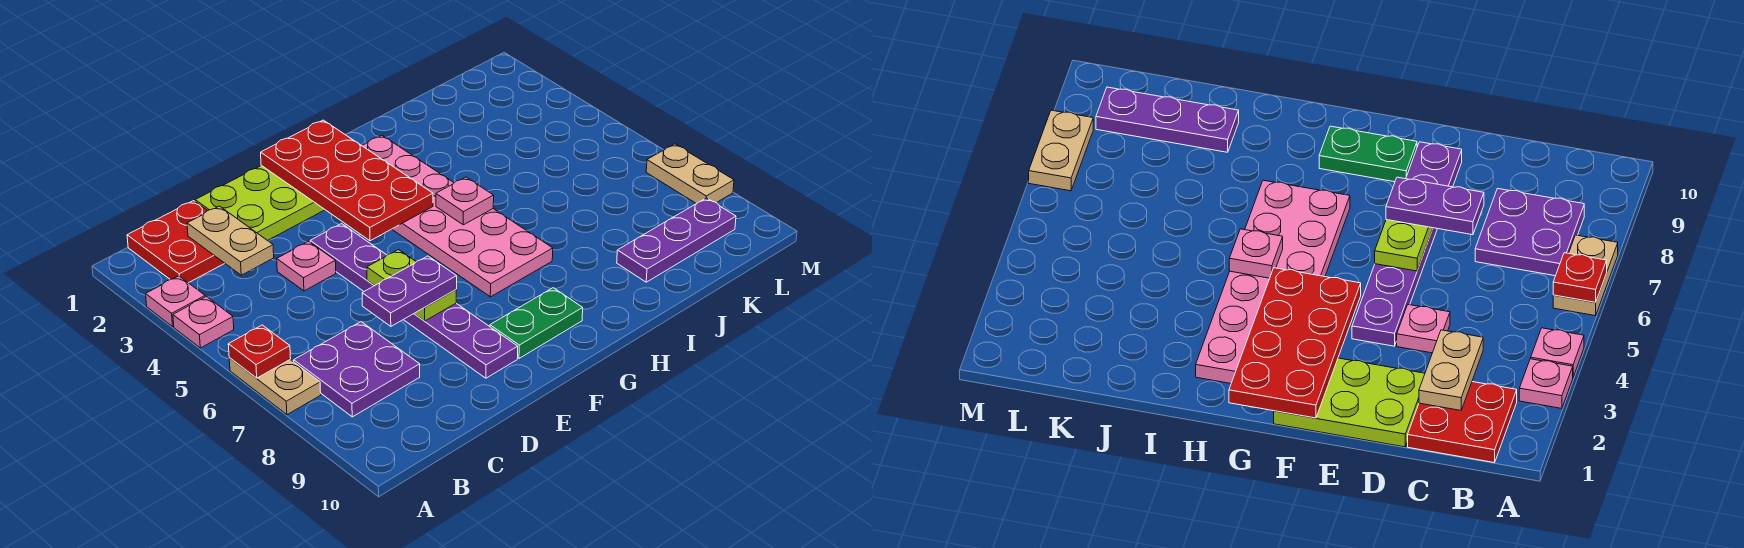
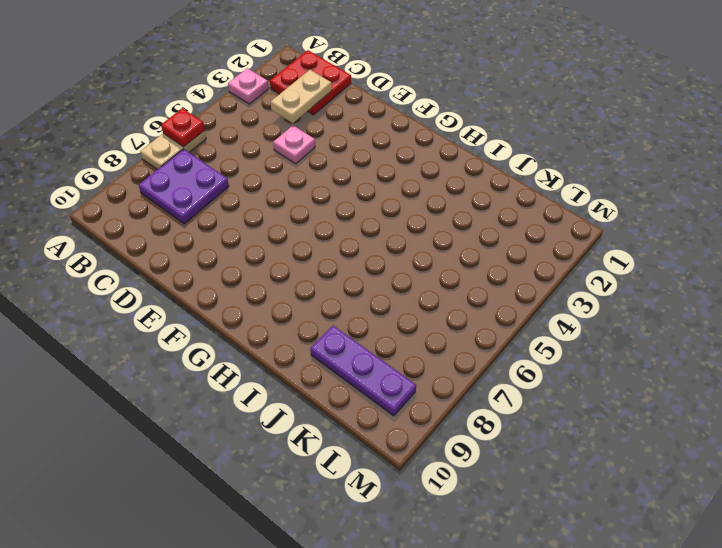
none -> pink 1x1 plate [173,297,234,348]
none -> lime 2x3 plate [195,165,325,241]
none -> purple 1x6 plate [310,224,518,378]

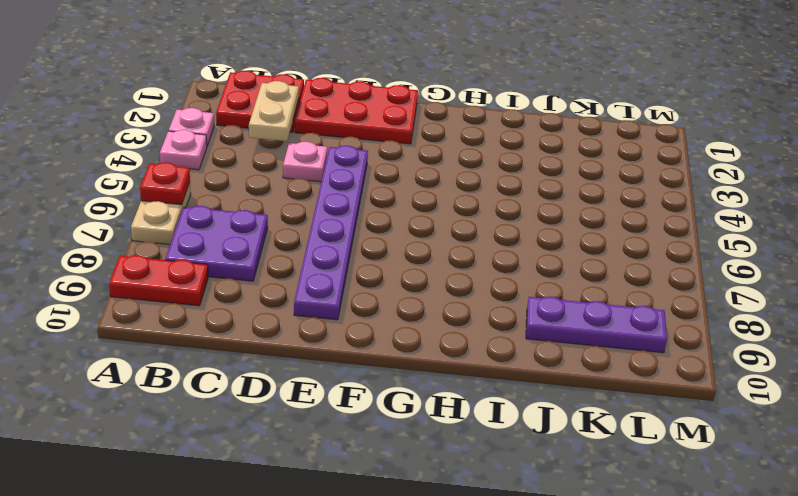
red 1x2 plate [109,255,208,306] -> none
red 2x3 plate [295,78,418,144] -> lime 2x3 plate [195,165,325,241]
none -> green 1x2 plate [490,288,583,358]
none -> pink 2x6 plate [362,135,553,297]
none -> tan 1x2 plate [646,144,734,204]

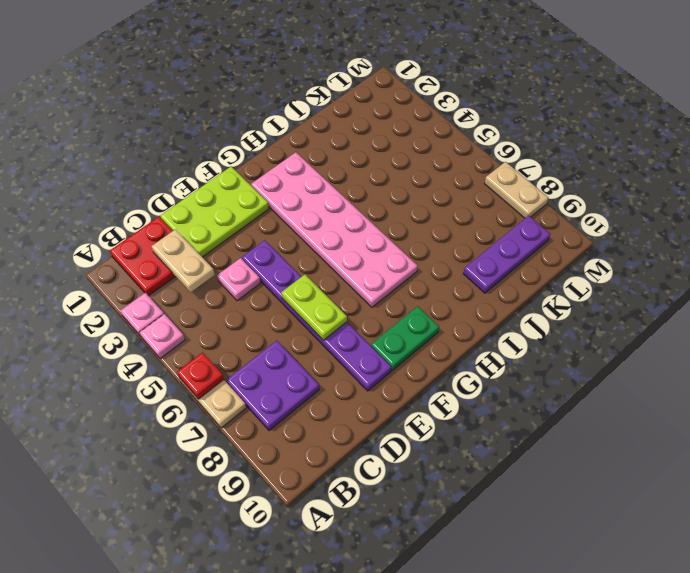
none -> red 2x4 plate [261,120,433,241]
none -> pink 1x1 plate [436,177,494,225]
none -> purple 1x2 plate [362,256,457,326]

